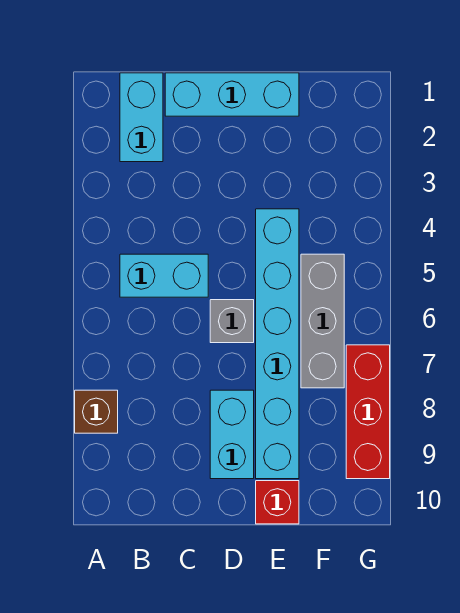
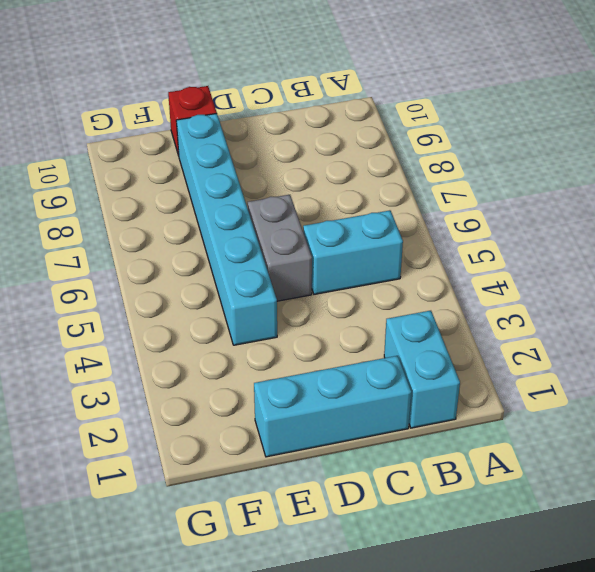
grey 1x2 brick [248,195,312,301] -> grey 1x1 brick [210,300,254,343]
none -> brown 1x1 brick [75,390,118,433]
none -> cyan 1x2 brick [210,390,254,479]

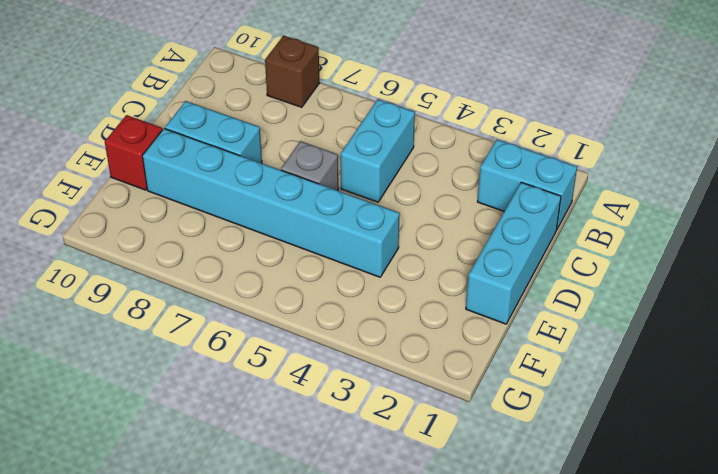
none -> grey 1x3 brick [301,254,344,388]
none -> red 1x3 brick [346,345,390,479]

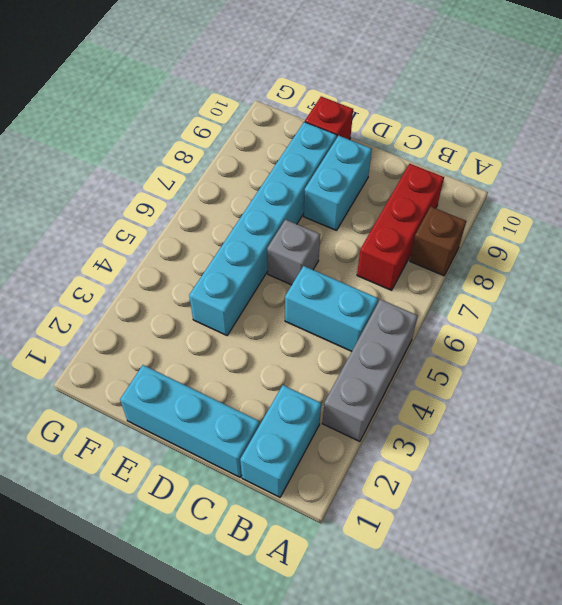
grey 1x3 brick [322,299,418,441] -> grey 1x3 brick moved to [301,254,344,388]
red 1x3 brick [357,164,444,290] -> red 1x3 brick moved to [346,345,390,479]

